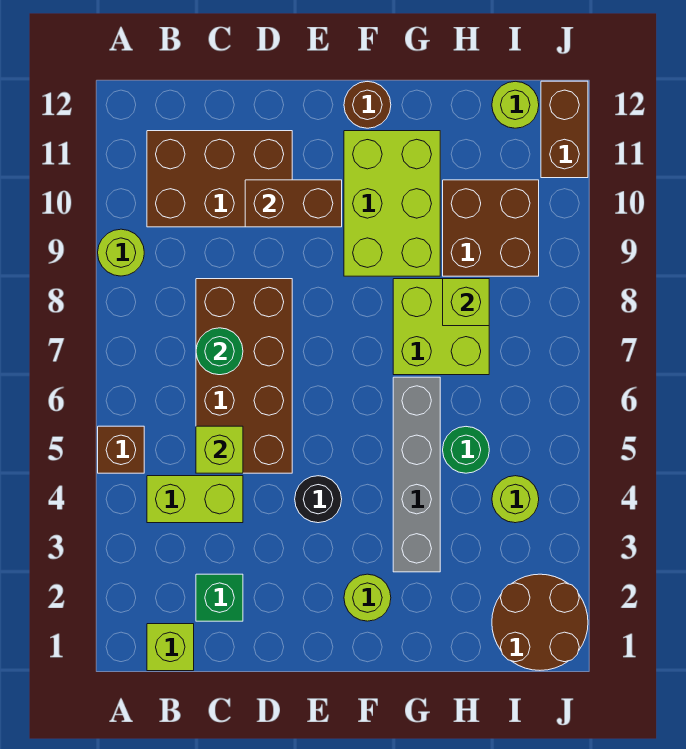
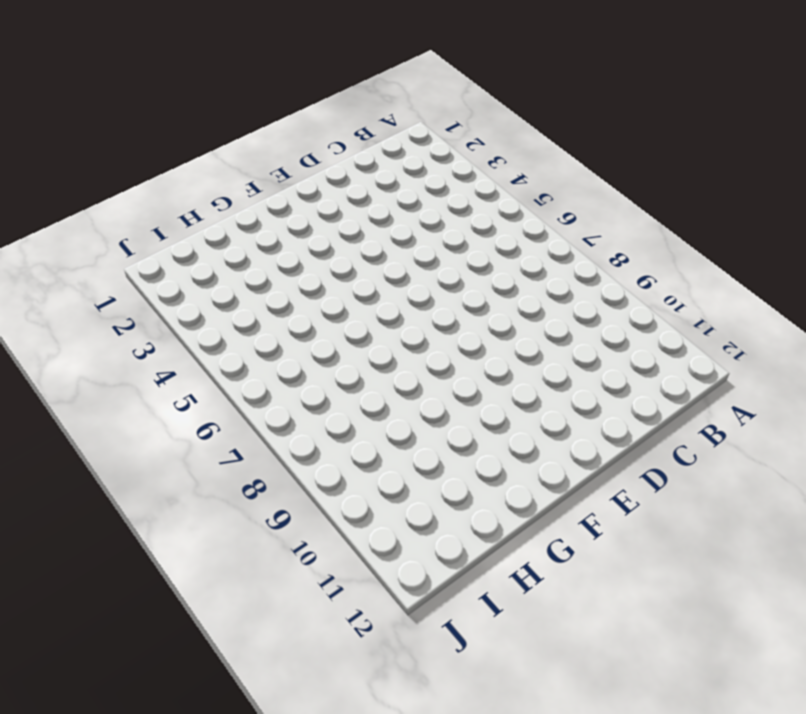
none -> brown 1x1 brick [98,426,144,473]
none -> lime 1x1 round brick [98,229,144,276]
none -> lime 1x1 brick [147,624,194,671]

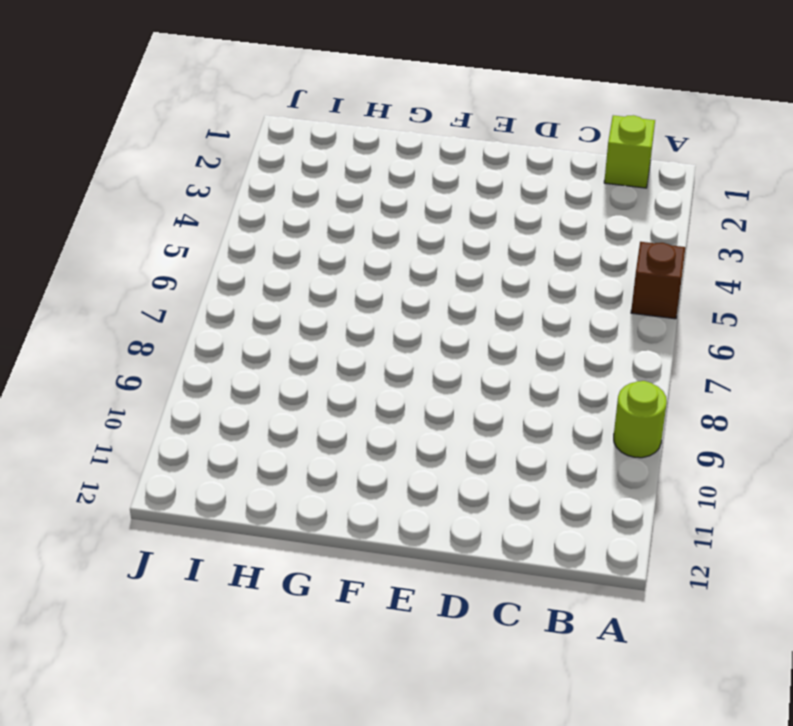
none -> lime 1x2 brick [147,476,243,523]
none -> brown 2x3 brick [147,131,292,227]
none -> green 1x1 brick [196,574,243,621]

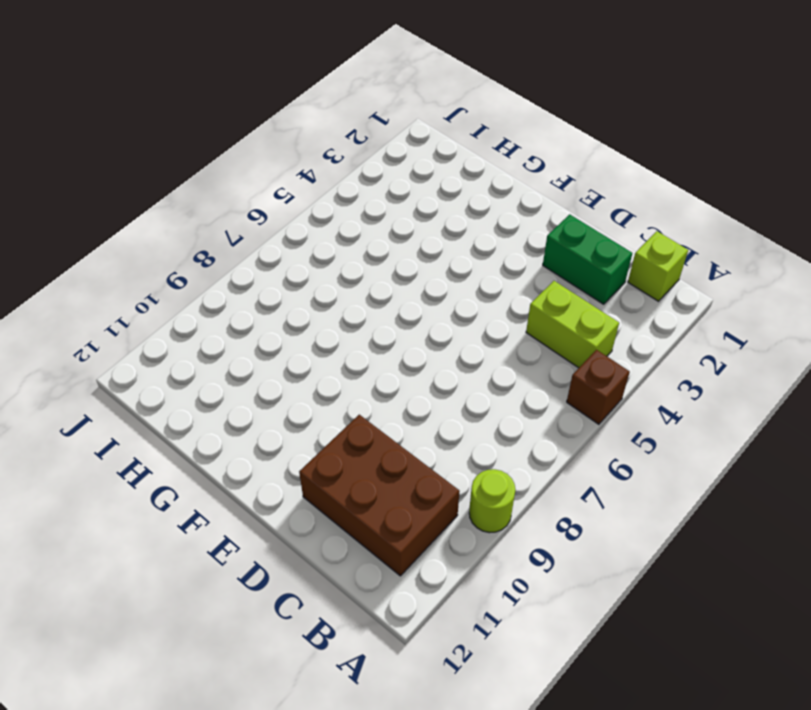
green 1x2 brick [543,214,632,304] -> green 1x1 brick [196,574,243,621]
none -> brown 2x4 brick [196,279,292,473]
none -> black 1x1 round brick [295,476,342,523]
none -> lime 1x1 round brick [344,574,391,621]

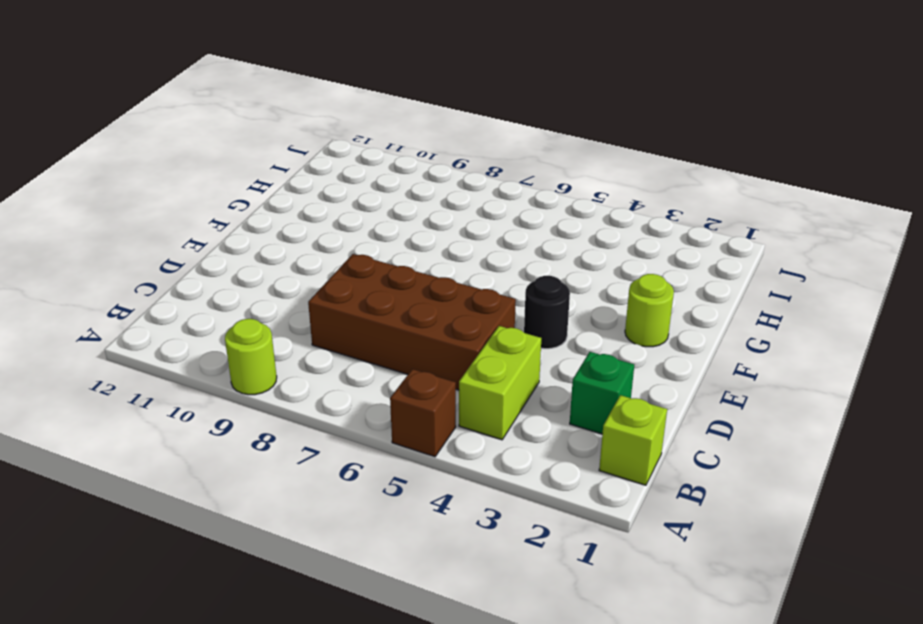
none -> brown 2x3 brick [147,131,292,227]
none -> lime 2x3 brick [344,131,440,276]
none -> brown 1x1 round brick [344,82,391,128]

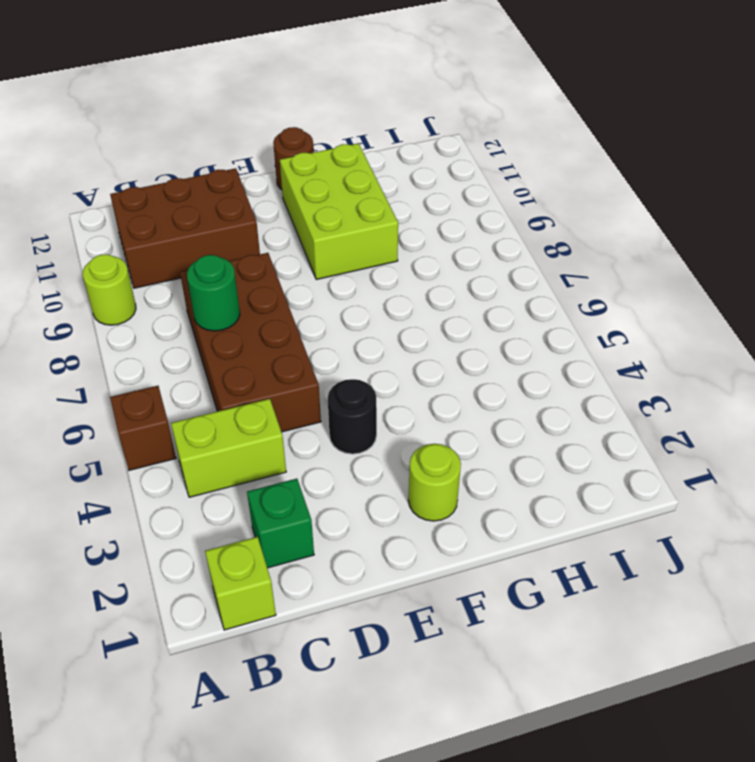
none -> grey 1x4 brick [393,377,440,572]
none -> lime 2x2 brick [393,279,489,375]
none -> green 1x1 round brick [443,427,489,473]

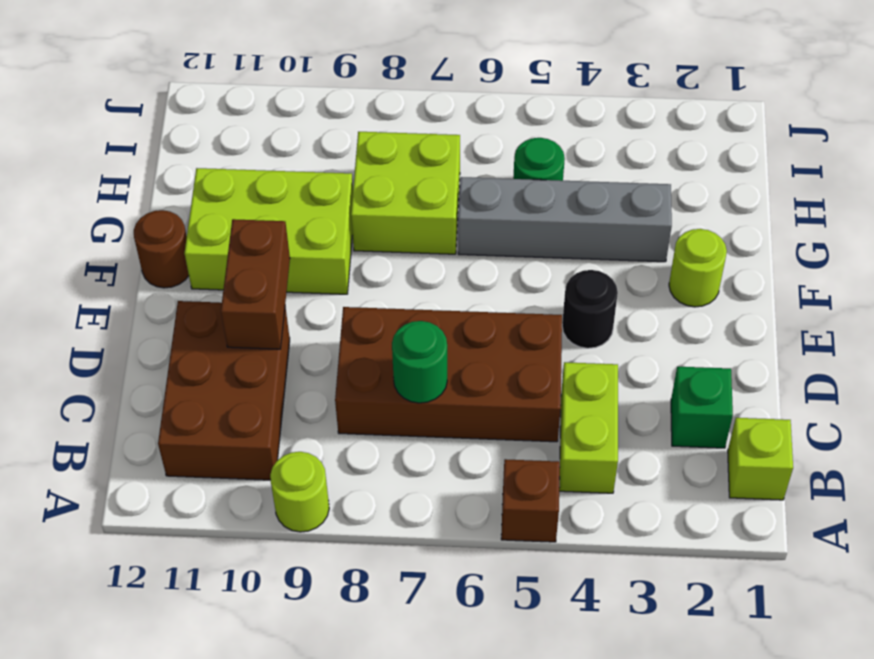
none -> brown 2x2 brick [443,180,539,276]
none -> brown 2x2 round brick [492,574,588,670]
none -> lime 1x1 round brick [492,476,539,523]

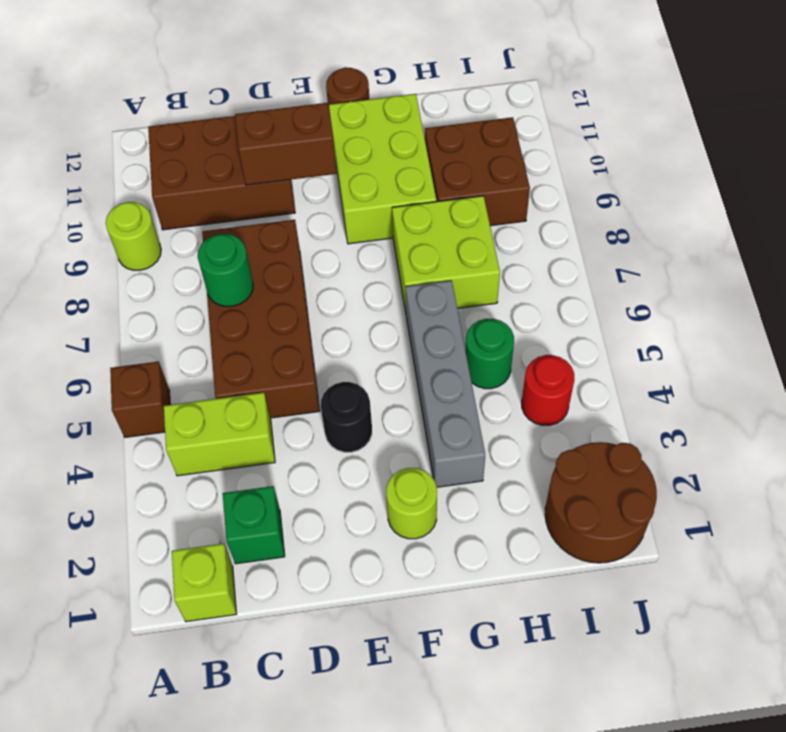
red 1x1 round brick [522,355,574,425] -> lime 1x1 round brick [492,476,539,523]
none -> lime 1x1 round brick [492,81,539,128]
none -> brown 1x2 brick [541,81,588,178]
none -> lime 1x1 brick [196,426,243,473]

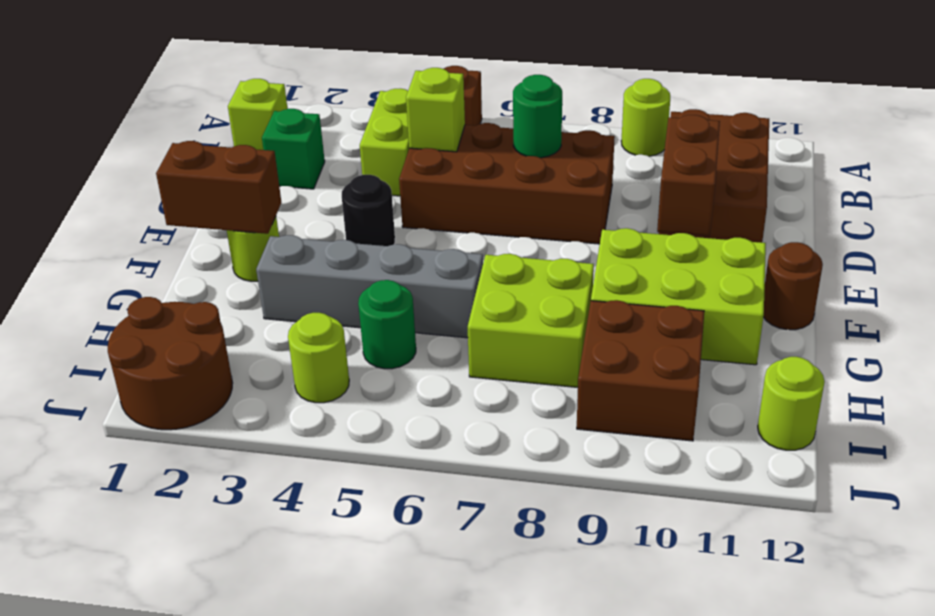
brown 1x2 brick [156,141,281,234] -> brown 1x2 brick moved to [541,81,588,178]
none -> lime 1x1 brick [443,279,489,326]

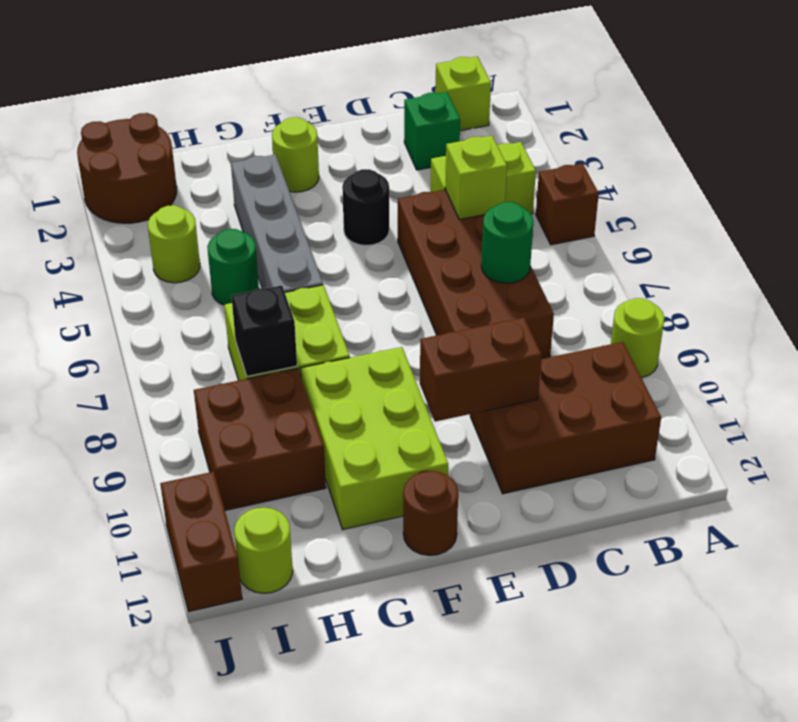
black 1x1 brick [231,285,297,376] -> lime 1x1 brick [443,279,489,326]

